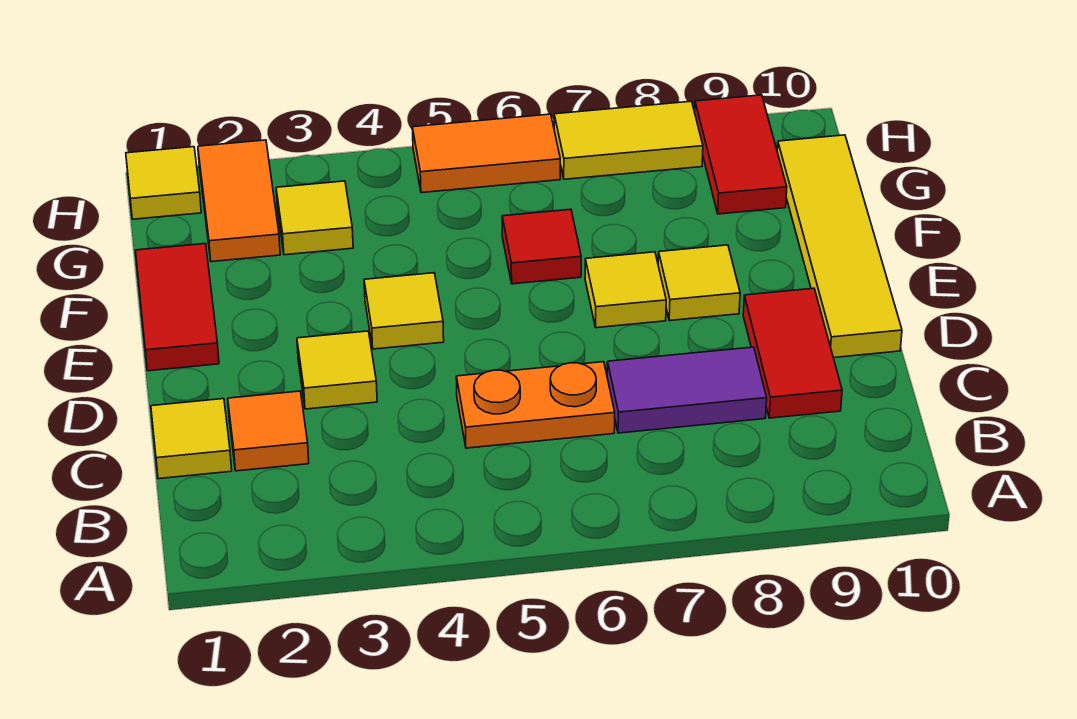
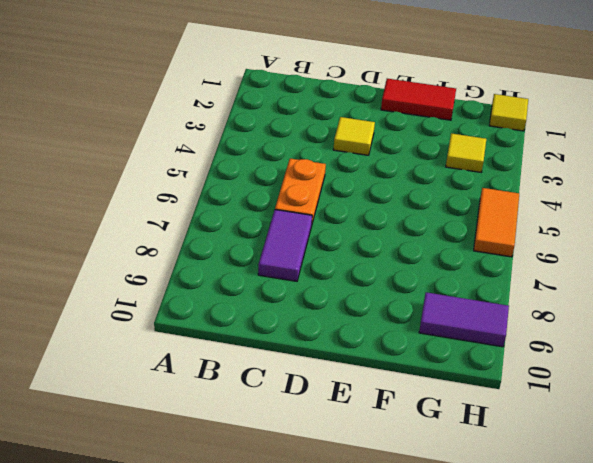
purple 1x2 tile [419,292,509,347] -> red 1x2 tile [695,95,787,214]
none -> yellow 1x1 tile [151,399,232,479]
none -> orange 1x1 tile [228,391,309,471]
none -> red 1x2 tile [743,288,842,418]

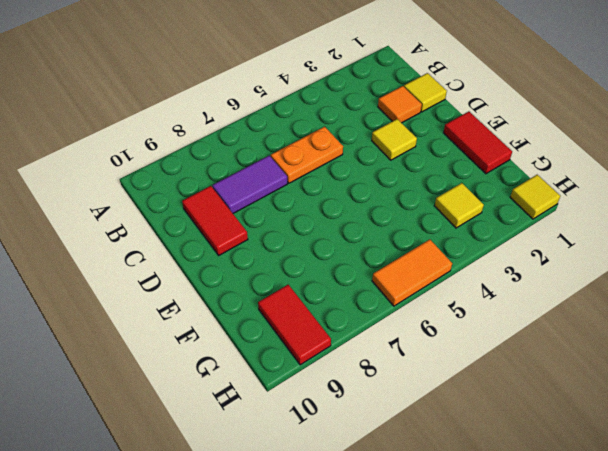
none -> yellow 1x4 tile [777,135,902,358]
none -> yellow 1x1 tile [364,273,444,349]
none -> yellow 1x1 tile [585,252,666,328]

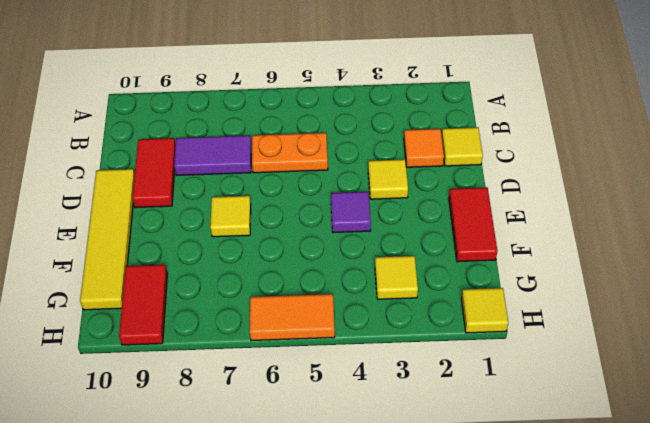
purple 1x1 tile [331,192,371,233] -> yellow 1x1 tile [364,273,444,349]
none -> yellow 1x1 tile [658,245,740,321]
none -> red 1x1 tile [502,209,581,284]
none -> orange 1x2 tile [198,140,280,262]

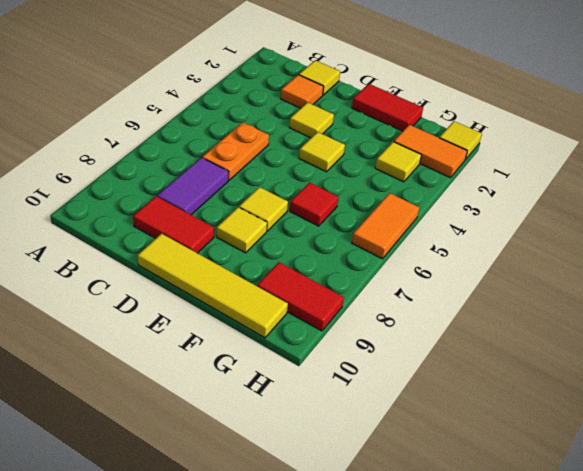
none -> yellow 1x2 tile [554,101,703,179]

